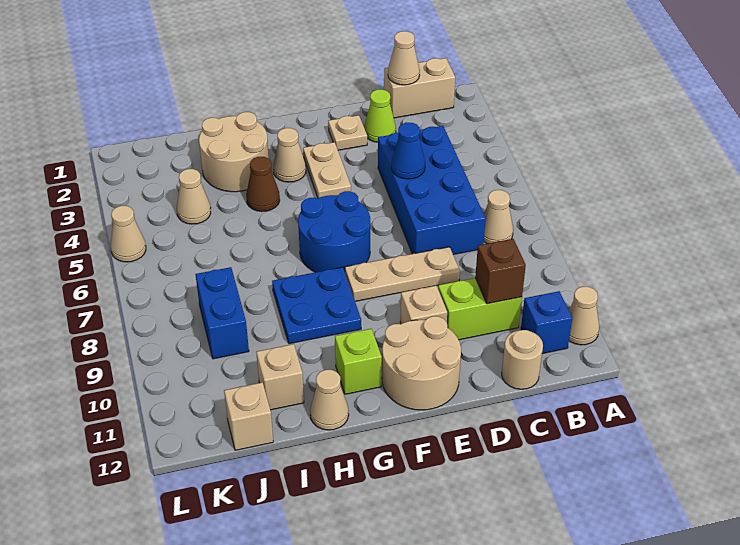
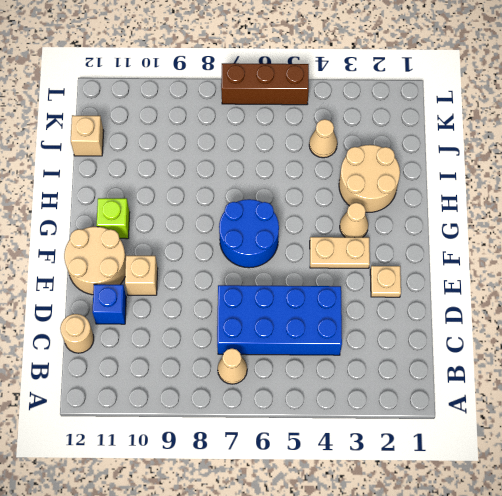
blue 1x1 brick [92,284,126,324] -> blue 1x1 brick moved to [521,291,572,354]
brown 1x3 brick [221,63,309,105] -> tan 1x1 cone [111,206,146,262]
none -> tan 1x1 cone [569,287,599,345]
none -> tan 1x2 brick [384,58,455,118]
none -> lime 1x2 brick [438,278,522,340]

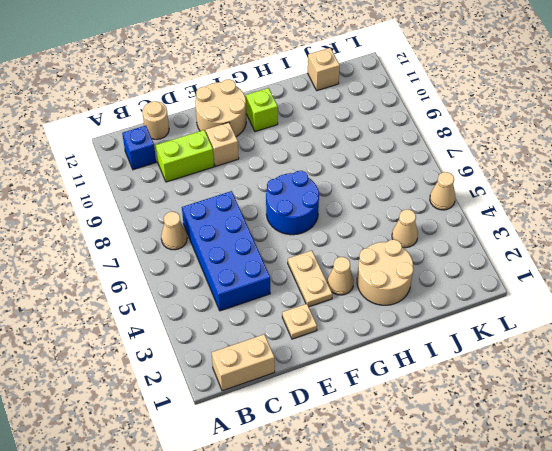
none -> tan 1x1 cone [569,287,599,345]
none -> lime 1x1 cone [364,90,396,142]
none -> tan 1x3 plate [345,247,460,301]

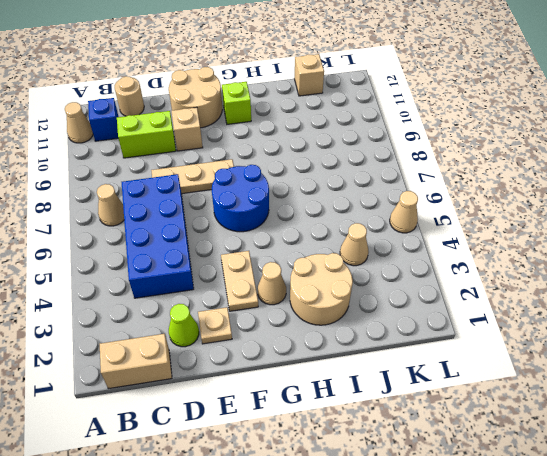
none -> blue 2x2 plate [272,267,361,344]
none -> brown 1x1 cone [246,157,280,212]
none -> tan 1x1 cone [310,370,349,430]

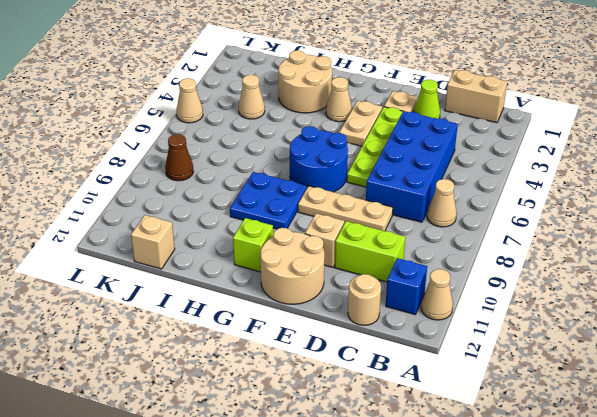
lime 1x4 plate [347,107,403,187] -> none
brown 1x1 cone [165,134,193,181] -> brown 1x1 cone moved to [246,157,280,212]
none -> tan 1x1 cone [310,370,349,430]
none -> tan 1x1 brick [256,344,304,410]
none -> blue 1x2 brick [195,267,249,359]

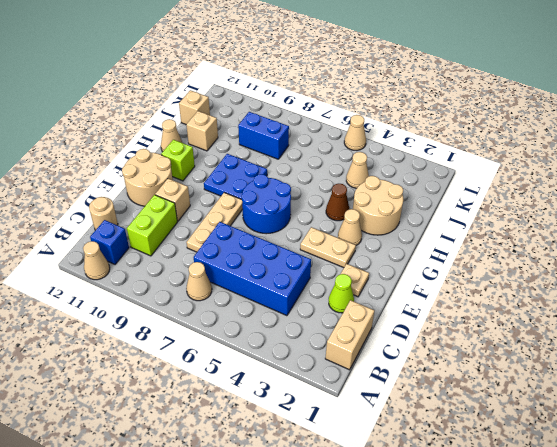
none -> tan 1x1 cone [388,31,420,85]
none -> brown 1x1 brick [475,239,526,304]
none -> blue 1x1 cone [391,122,425,179]

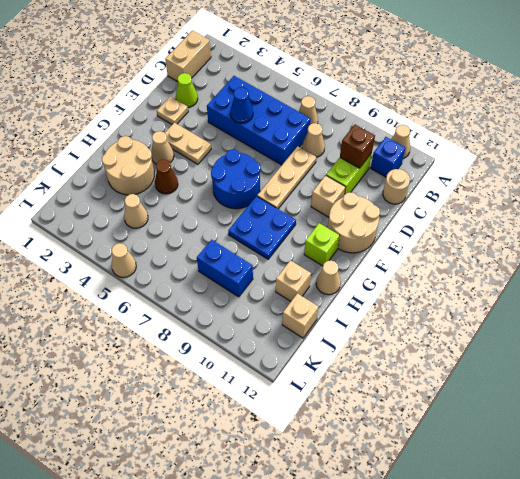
tan 1x1 cone [302,123,325,157] -> tan 1x1 cone moved to [388,31,420,85]

